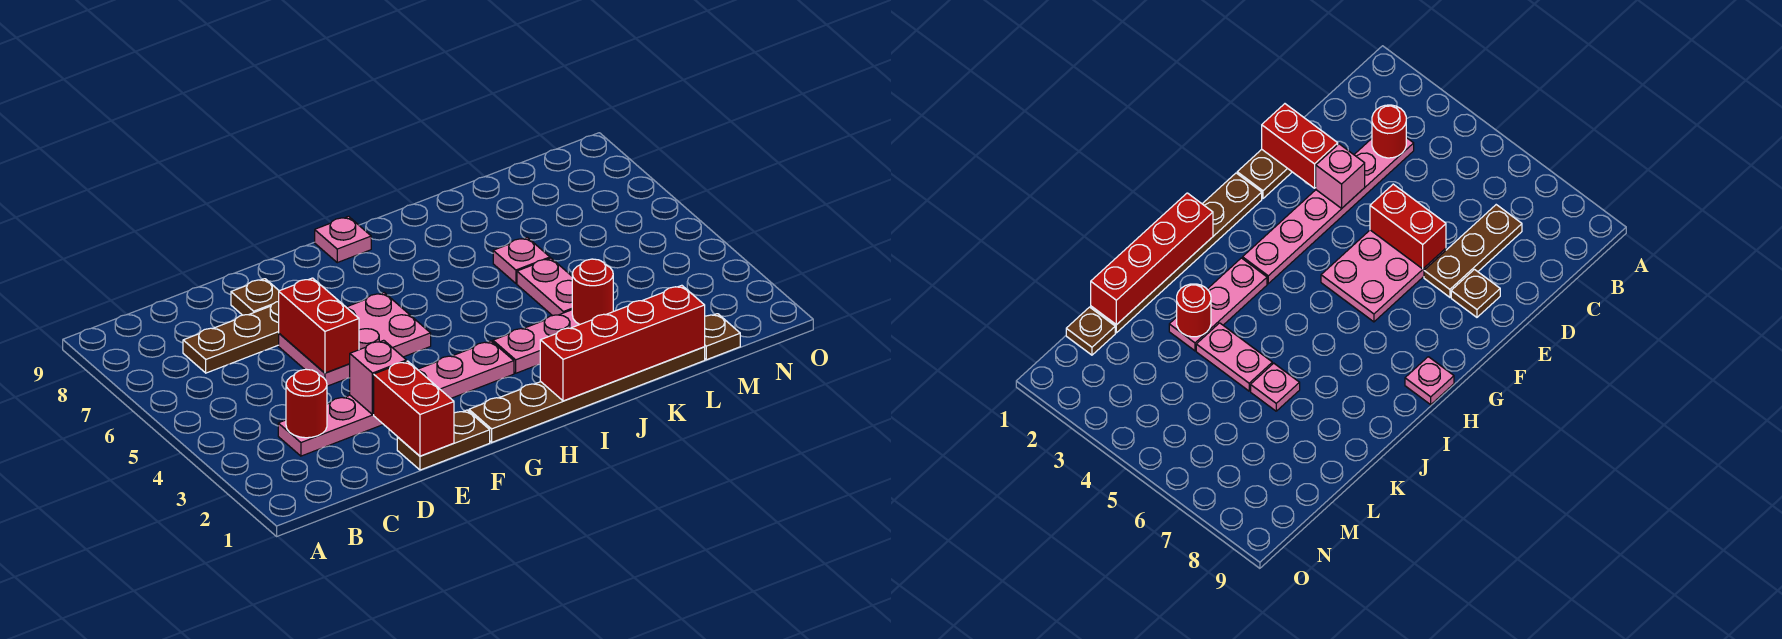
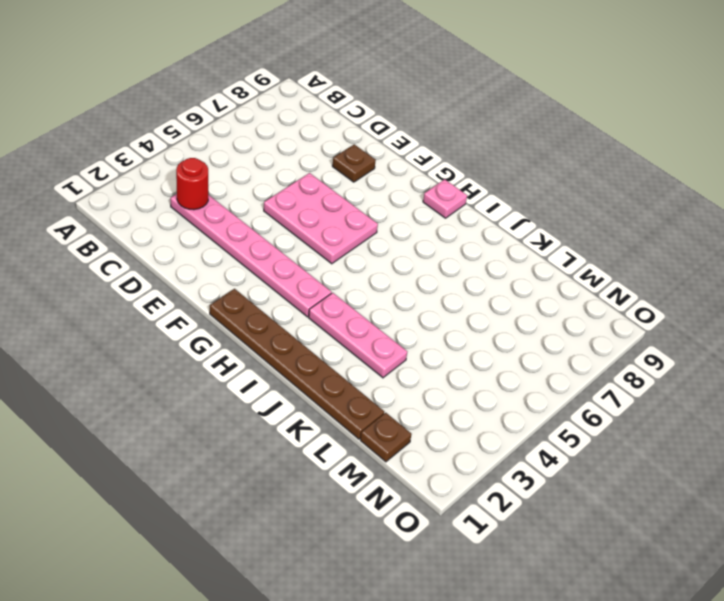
none -> brown 1x3 plate [183,302,279,373]
none -> brown 1x2 plate [397,410,490,470]
none -> pink 1x2 plate [517,258,572,316]

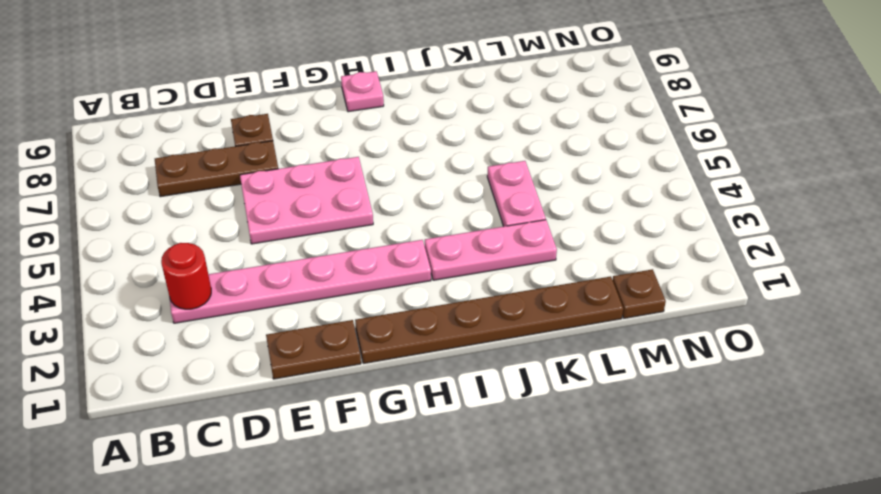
none -> pink 1x1 plate [493,237,550,283]
none -> red 1x2 brick [374,361,454,456]
none -> pink 1x1 brick [350,340,407,415]

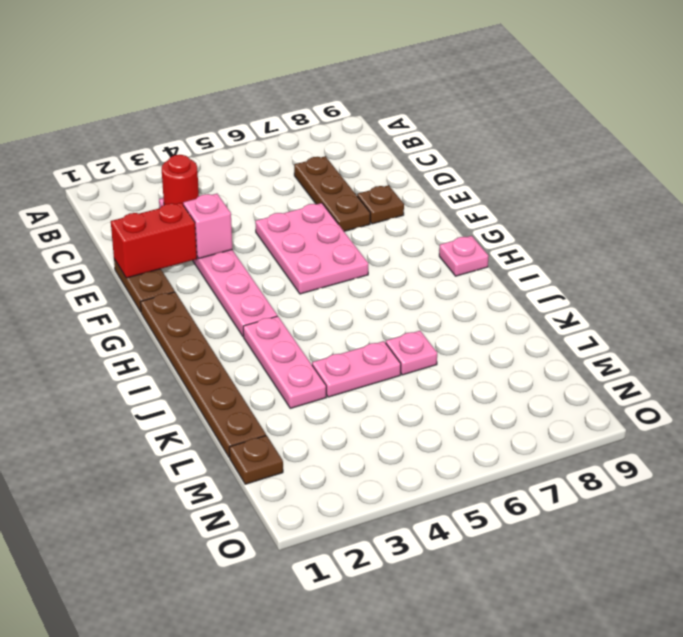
none -> red 1x2 brick [279,278,359,373]
none -> red 1x4 brick [540,285,705,401]
none -> red 1x1 round brick [572,259,613,325]

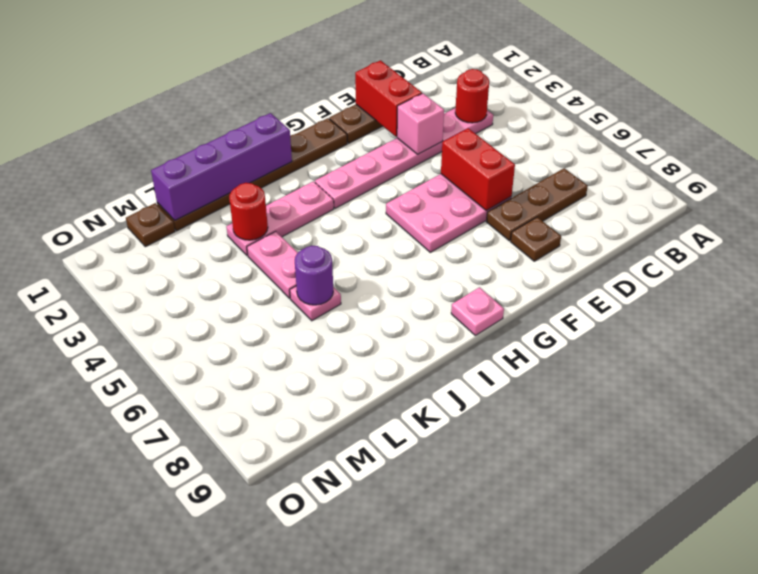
purple 1x4 brick [151,113,292,220] -> red 1x4 brick [540,285,705,401]
purple 1x1 round brick [295,246,333,305] -> none

